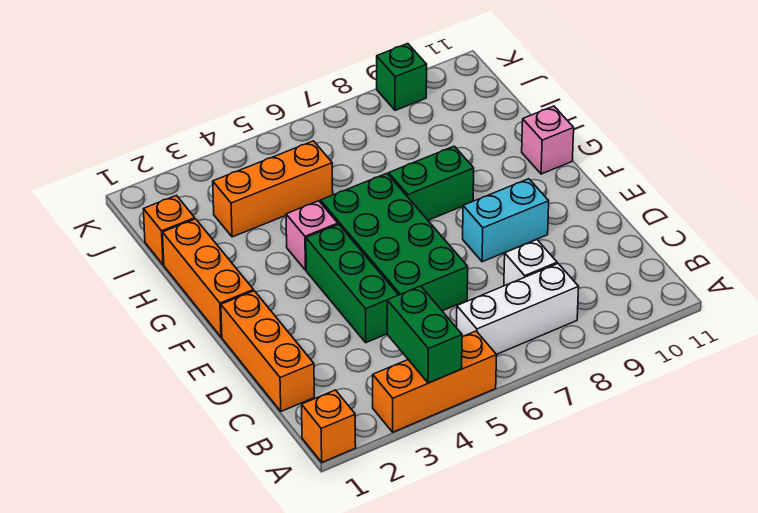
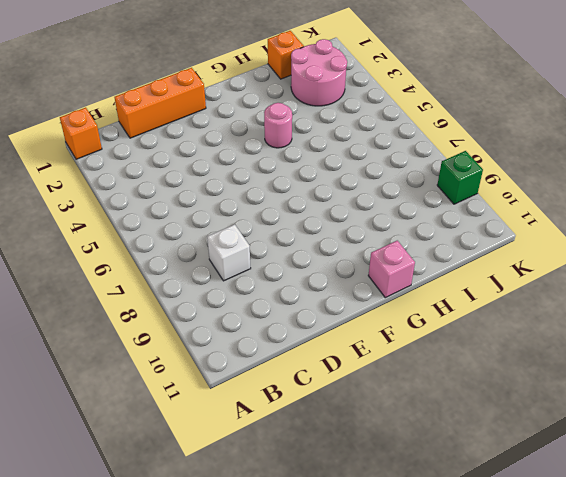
pink 1x1 round brick [264,103,292,148] -> pink 1x1 brick [286,201,338,270]
pink 2x2 round brick [291,39,347,106] -> orange 1x3 brick [213,141,333,237]
none -> orange 1x3 brick [373,331,497,432]
none -> white 1x3 brick [456,264,579,355]
none -> green 1x3 brick [306,224,398,343]

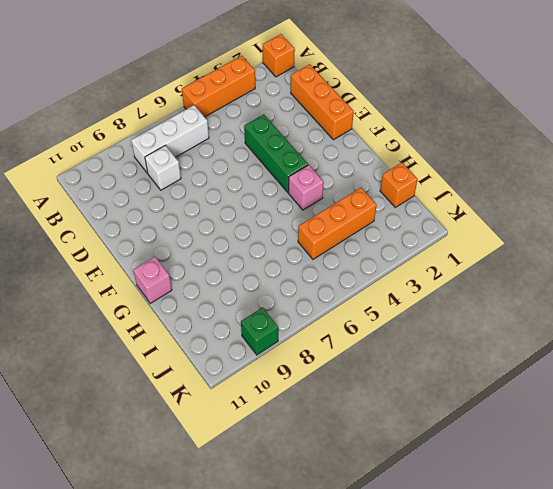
none -> green 2x4 brick [321,173,468,311]
none -> cyan 1x2 brick [463,179,549,262]
none -> orange 1x3 brick [163,219,253,337]

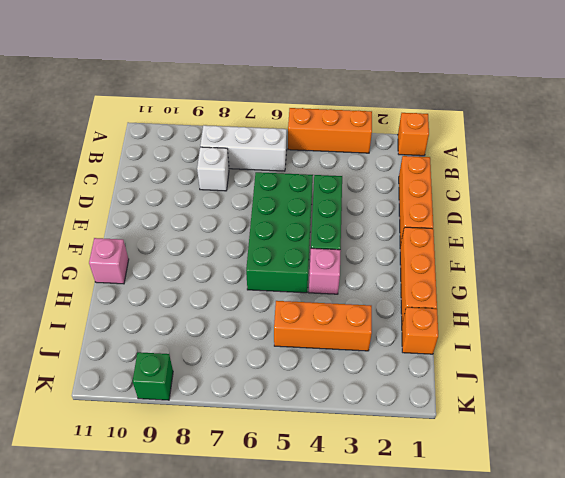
none -> cyan 1x2 brick [463,179,549,262]
none -> green 1x2 brick [389,146,474,220]
none -> green 1x2 brick [387,286,462,383]

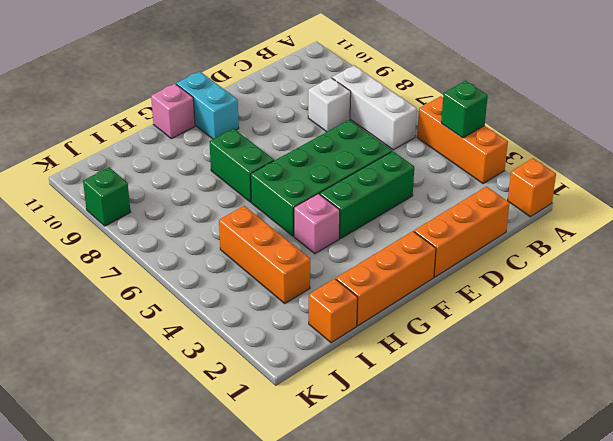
green 1x1 brick [441,81,488,138] -> green 1x2 brick [387,286,462,383]
cyan 1x2 brick [176,71,239,139] -> cyan 1x2 brick moved to [463,179,549,262]

